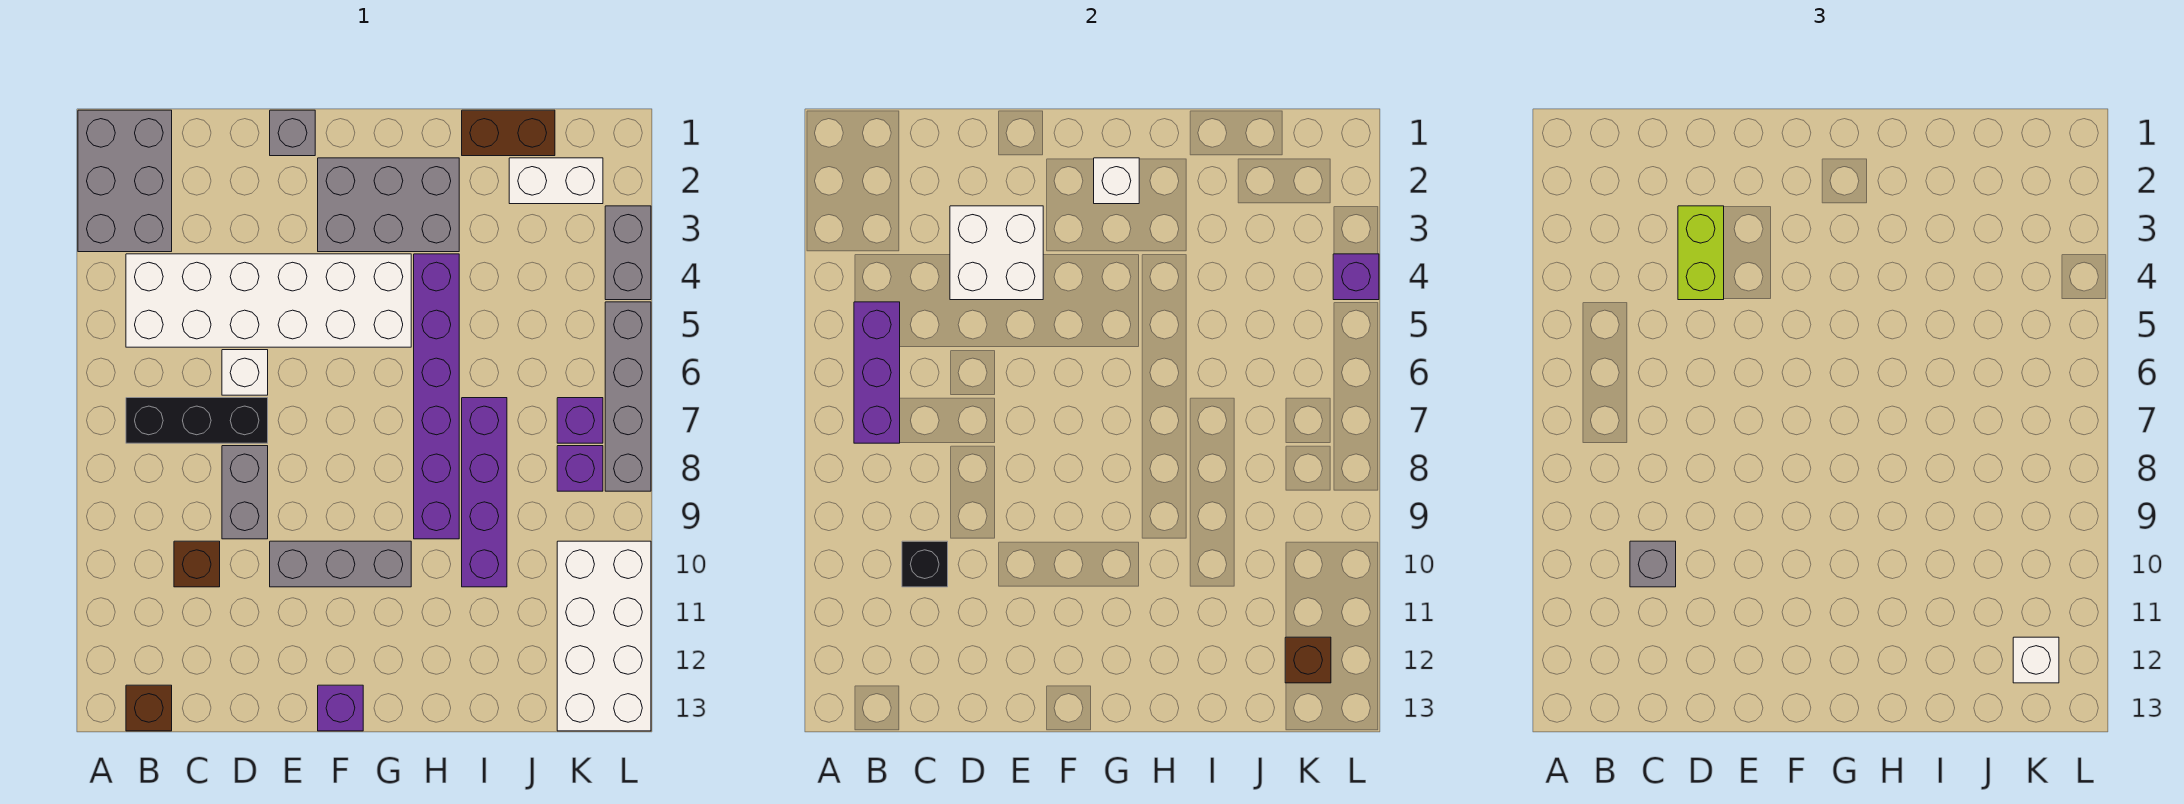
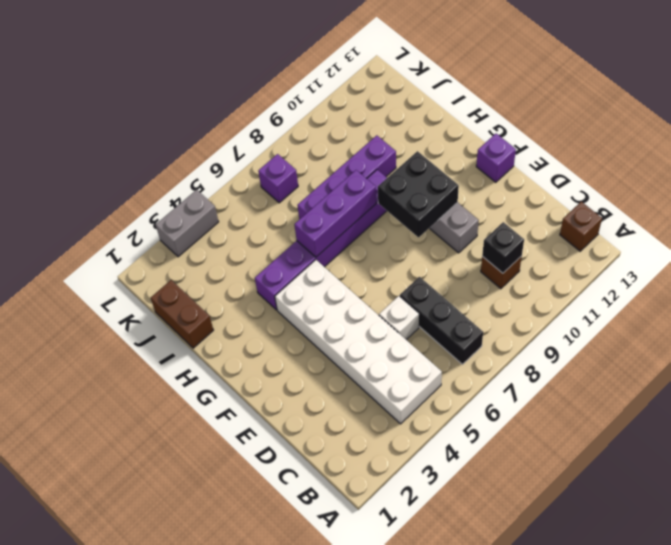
black 2x2 brick [378,151,459,237] -> none
purple 1x3 brick [294,170,376,257] -> purple 1x3 brick moved to [854,302,900,443]
none -> grey 2x3 brick [78,110,172,252]
none -> grey 1x2 brick [222,446,268,539]
none -> grey 1x1 brick [270,110,315,156]

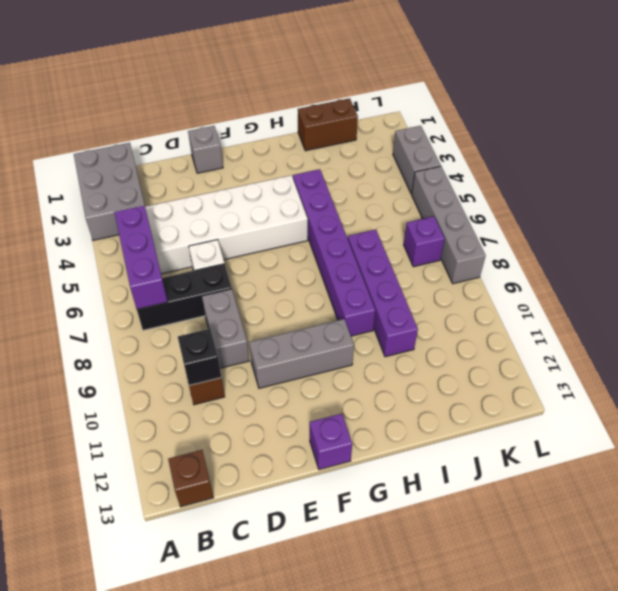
none -> grey 2x3 brick [318,158,459,252]
none -> white 1x2 brick [509,158,603,204]
none -> purple 1x1 brick [557,446,603,491]

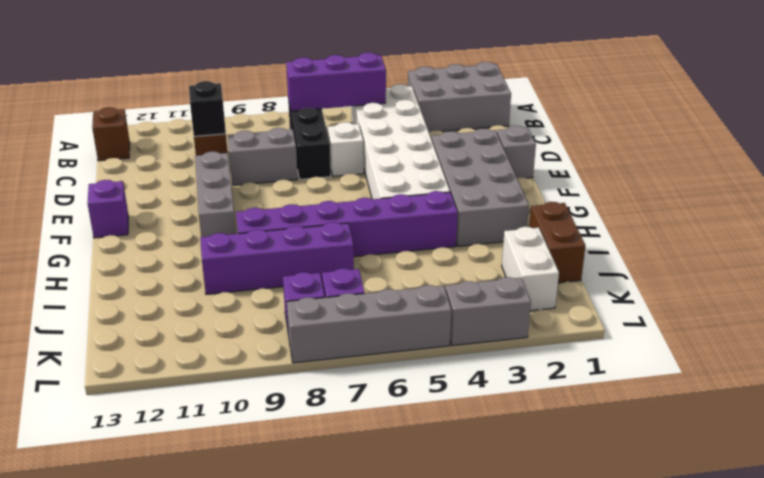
grey 2x4 brick [431,128,529,246] -> grey 2x3 brick [318,158,459,252]
none -> white 2x4 brick [557,541,651,731]
none -> white 2x2 brick [950,206,1043,300]
none -> white 1x1 brick [1094,158,1139,204]

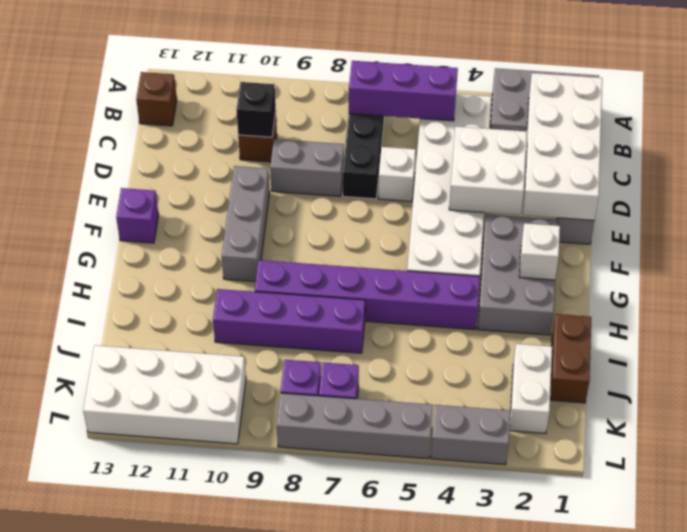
white 2x4 brick [523,73,602,220] -> none
none -> brown 1x1 brick [1285,637,1331,683]
none -> purple 1x1 brick [1333,254,1379,300]
none -> grey 1x1 brick [1630,541,1676,587]

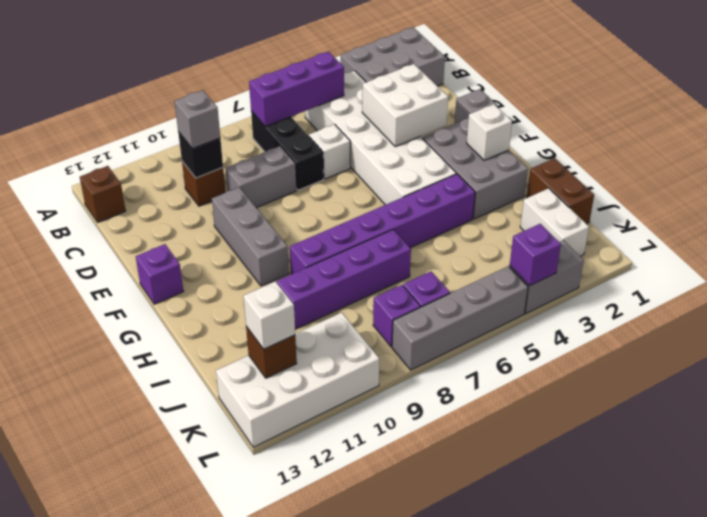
none -> lime 1x2 brick [1678,206,1724,300]

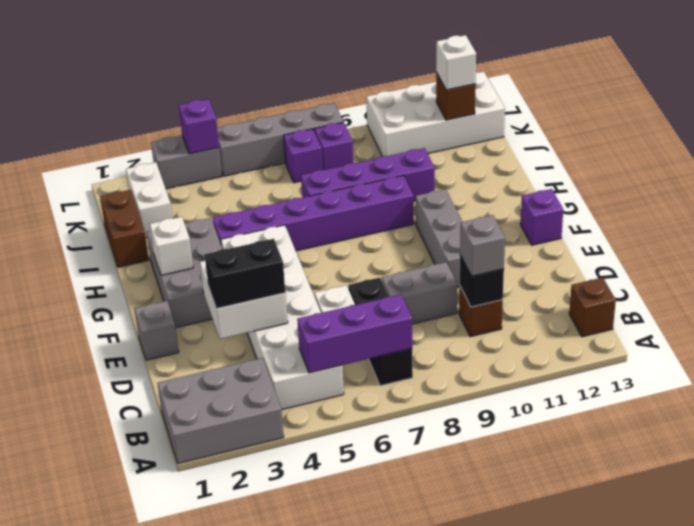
black 1x2 brick [205,239,285,309] -> lime 1x2 brick [1678,206,1724,300]

